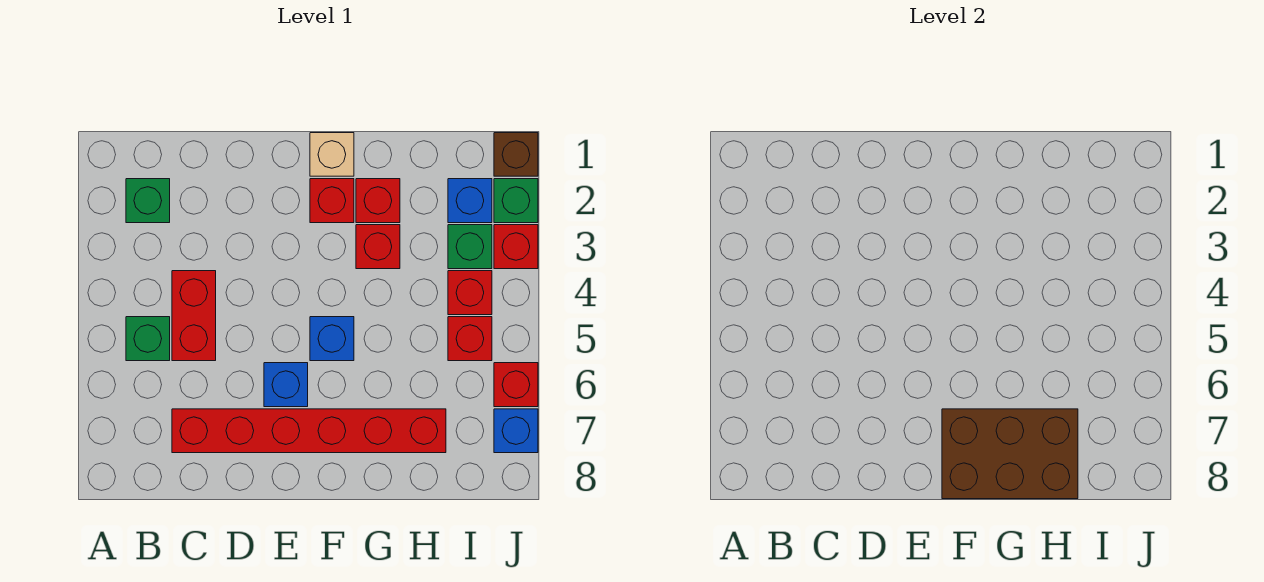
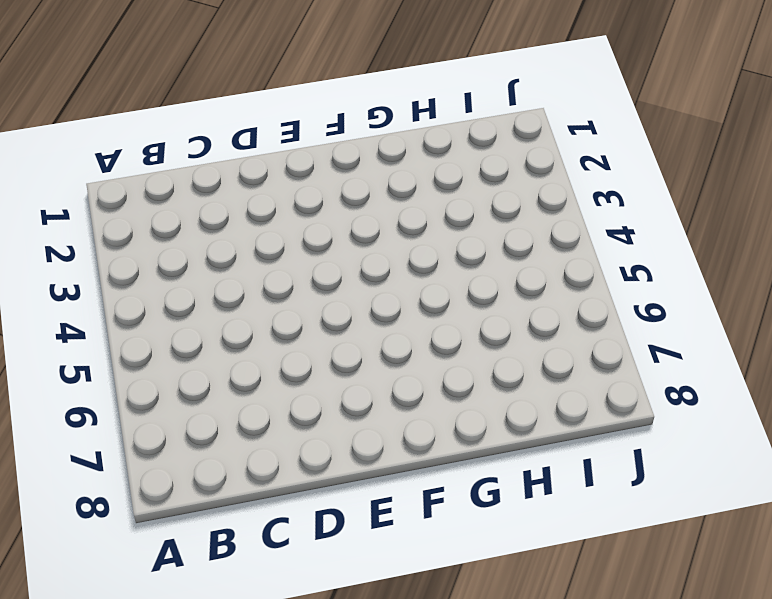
none -> green 1x1 brick [126,179,170,223]
none -> green 1x1 brick [126,317,170,361]
none -> red 1x2 brick [172,271,216,361]

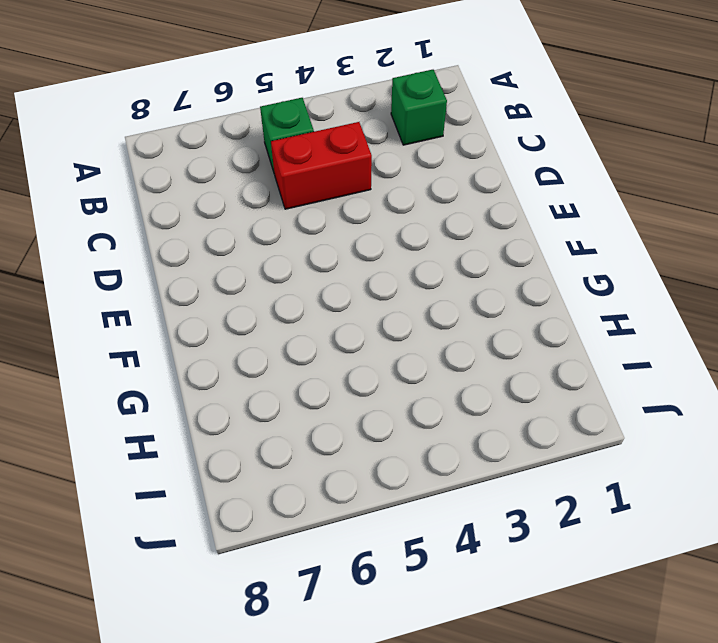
none -> red 1x6 brick [172,409,446,453]
none -> blue 1x1 brick [264,363,308,407]
none -> tan 1x1 brick [310,133,354,176]

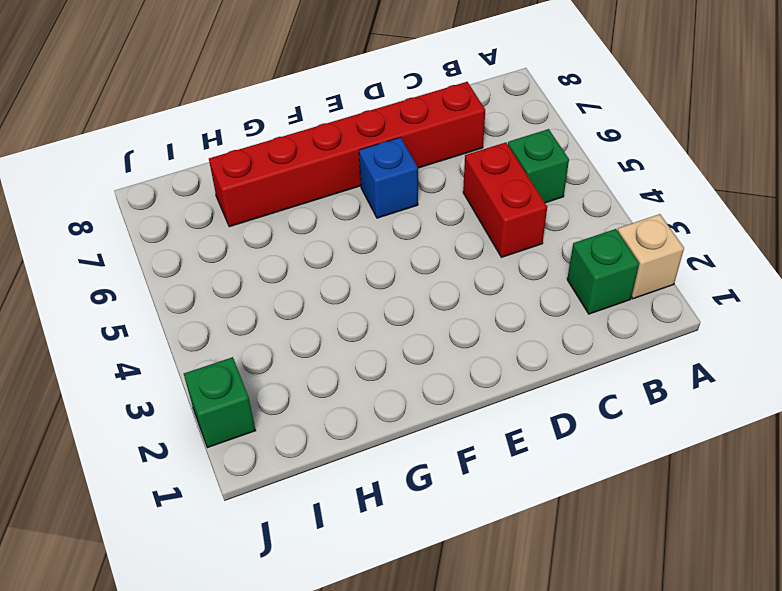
tan 1x1 brick [618,214,684,299] -> tan 1x1 brick moved to [310,133,354,176]
none -> red 1x1 brick [310,179,354,223]
none -> blue 1x1 brick [310,317,354,361]
none -> red 1x1 brick [356,179,400,223]

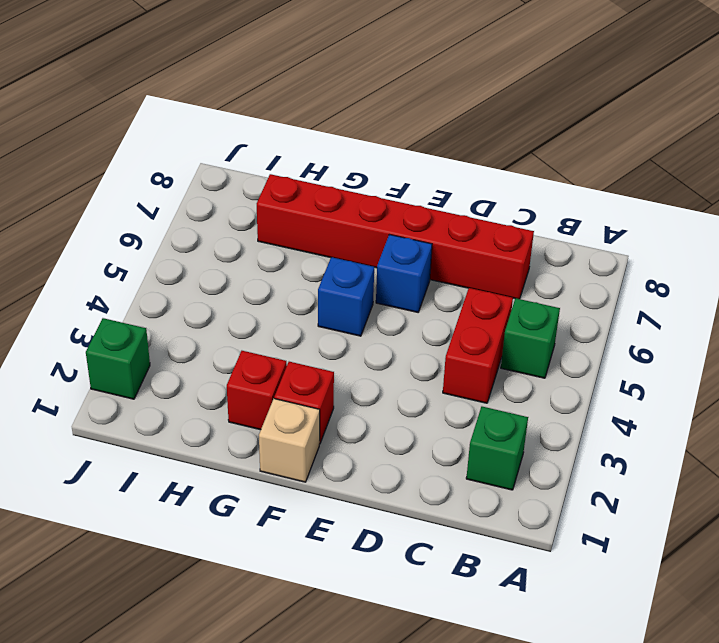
none -> red 1x1 brick [356,225,400,269]
none -> blue 1x1 brick [448,179,492,223]
none -> green 1x1 brick [448,225,492,269]

